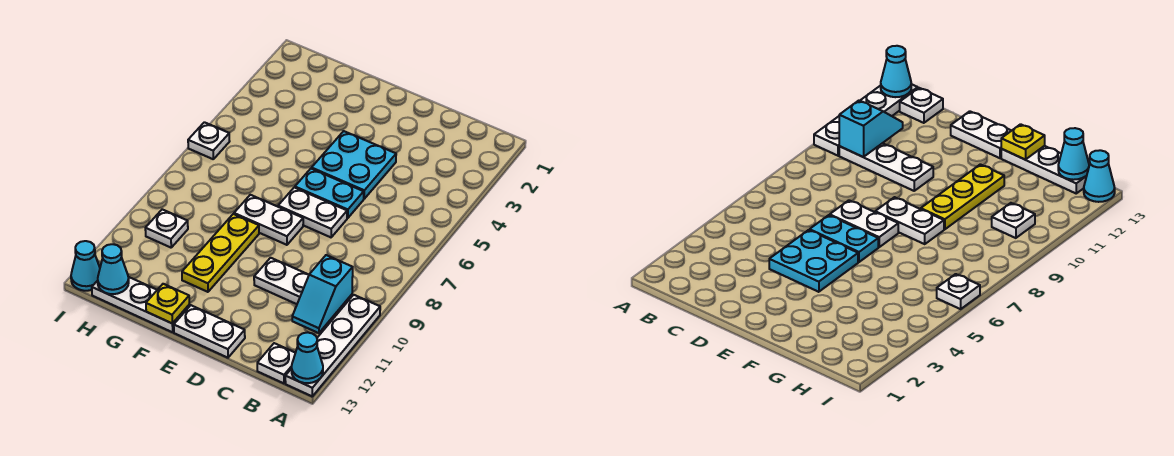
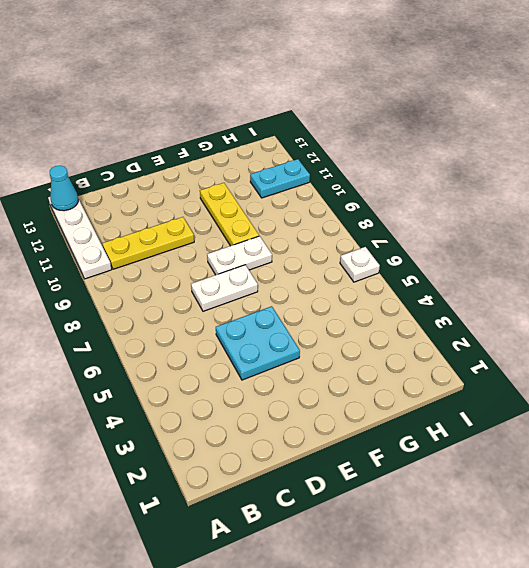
yellow 1x3 plate [102,217,194,269] -> white 1x3 plate [254,258,352,320]
cyan 1x2 plate [250,159,310,198] -> cyan 1x2 plate moved to [295,169,364,218]
none -> white 1x1 plate [257,343,295,383]
none -> white 1x2 plate [174,305,245,358]
none -> white 1x3 plate [92,277,189,332]

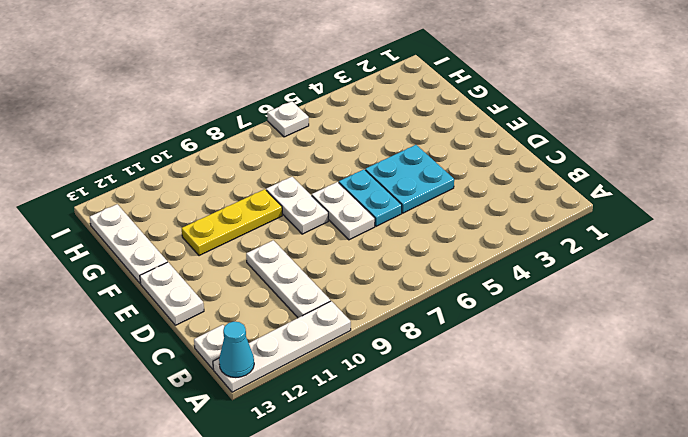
none -> white 1x1 plate [145,209,188,248]
none -> cyan 1x1 cone [71,241,100,291]
none -> cyan 1x2 slope [292,255,353,333]

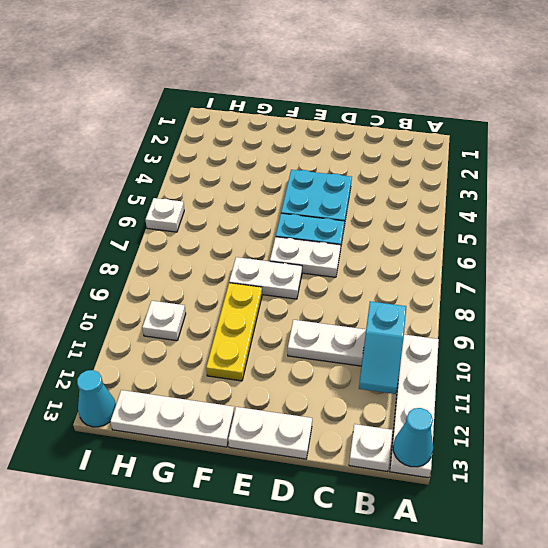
none -> yellow 1x1 plate [146,284,189,323]
none -> cyan 1x1 cone [98,244,129,294]

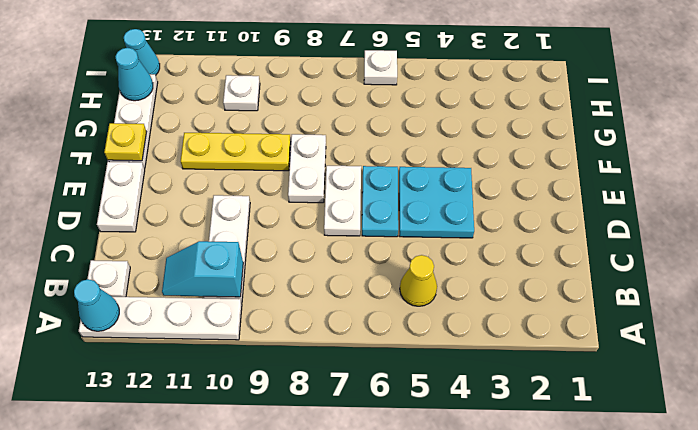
yellow 1x1 cone [400,255,437,306] -> none

